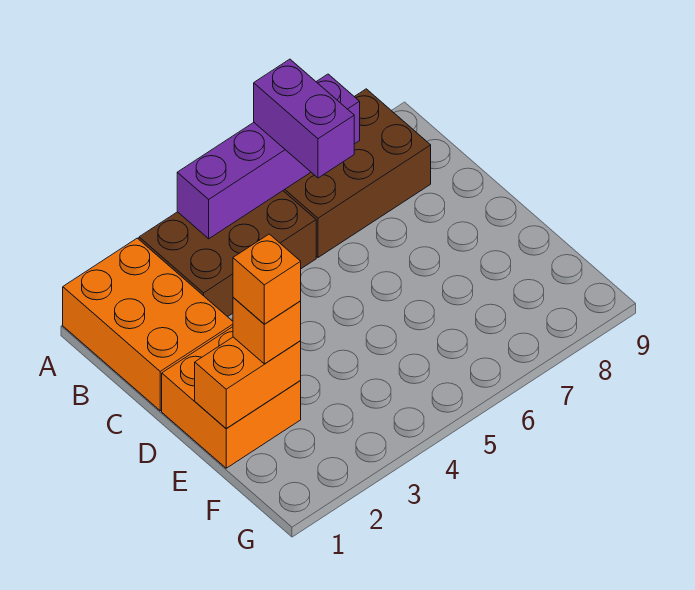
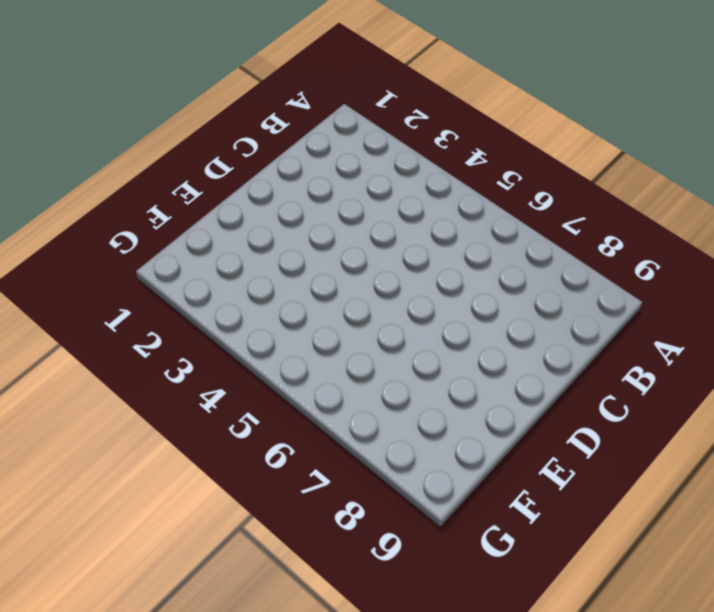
none -> orange 2x3 brick [63,238,233,411]
none -> brown 2x3 brick [139,191,316,317]

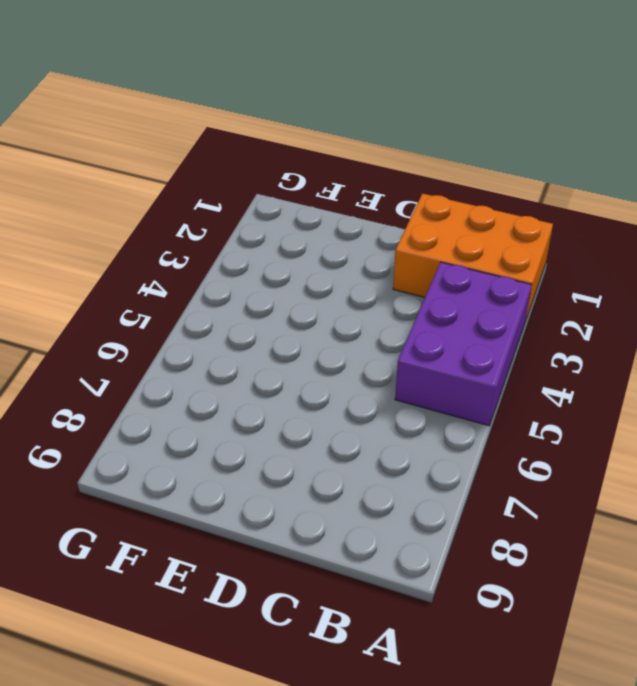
purple 2x3 brick [395,262,532,426] -> brown 2x3 brick [139,191,316,317]
none -> brown 2x3 brick [283,89,431,257]
none -> orange 2x2 brick [162,327,301,468]

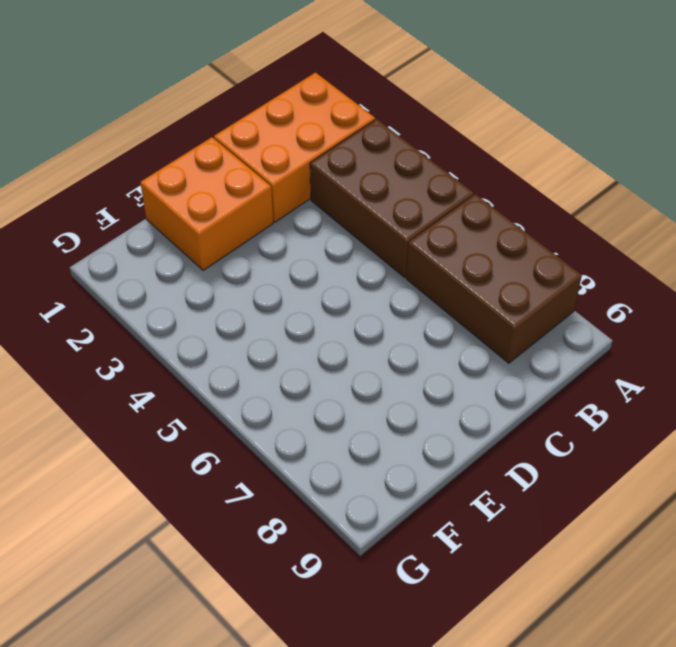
none -> purple 1x4 brick [177,74,360,239]
none -> orange 1x2 brick [195,337,301,429]

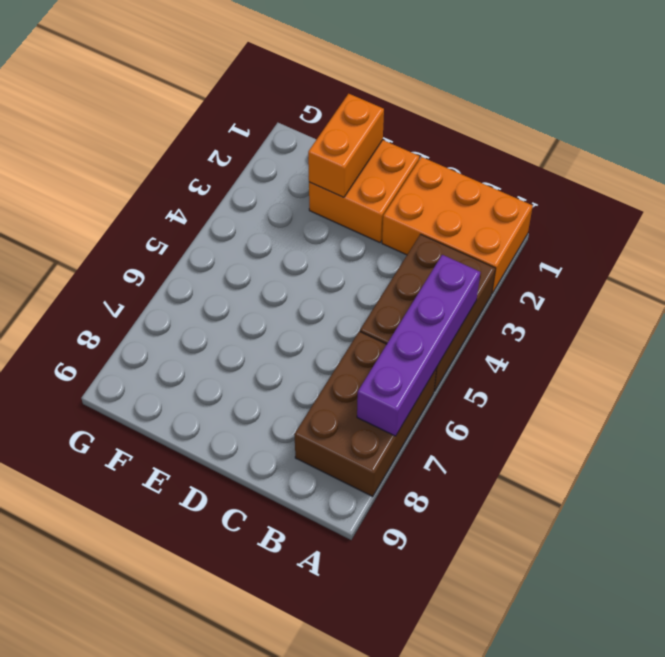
none -> purple 1x2 brick [254,59,354,178]
none -> orange 1x1 brick [233,297,301,364]

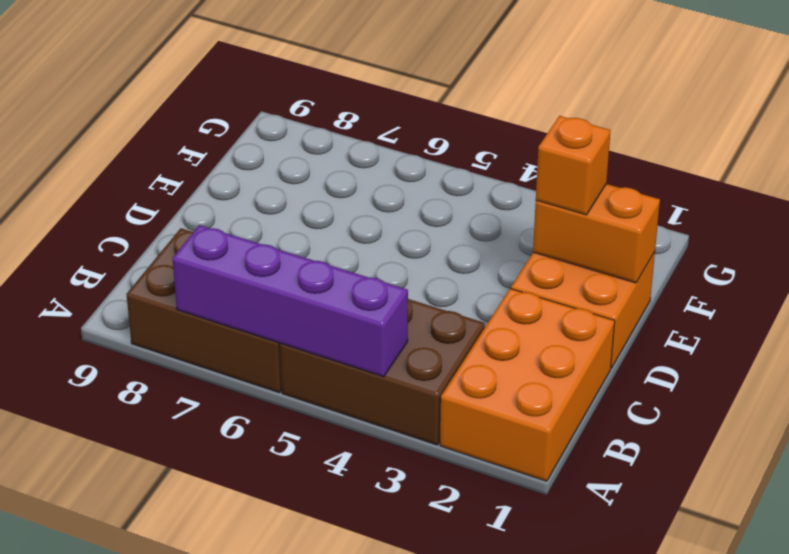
none -> purple 1x2 brick [254,59,354,178]
none -> orange 1x1 brick [233,234,301,324]

